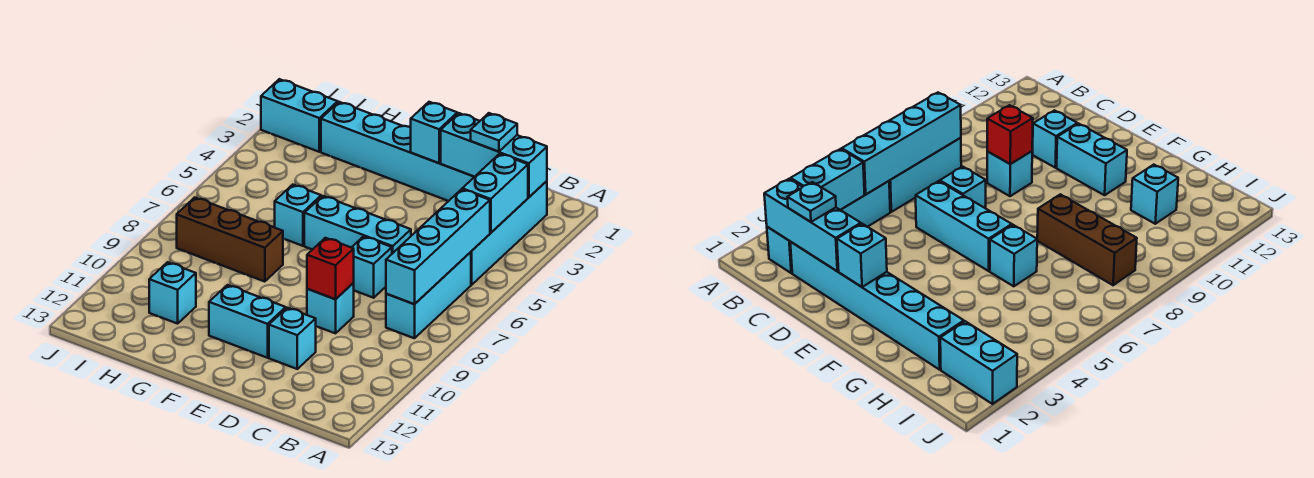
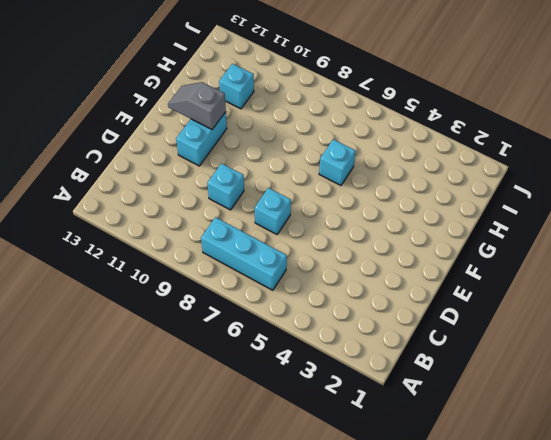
grey 1x2 slope [168,82,226,129] -> none
none -> cyan 1x4 brick [471,181,547,285]
none -> cyan 1x6 brick [321,102,474,201]
none -> cyan 1x3 brick [304,196,411,254]

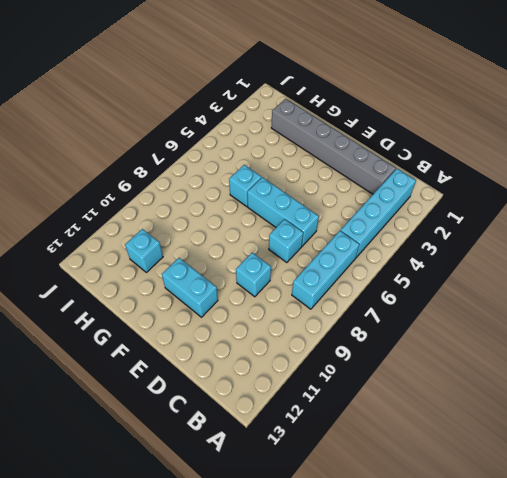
grey 1x6 brick [271,99,396,194] -> cyan 1x6 brick [321,102,474,201]
none -> cyan 1x1 brick [269,308,316,369]
none -> brown 1x3 brick [177,197,283,282]
none -> cyan 1x2 brick [261,79,338,152]

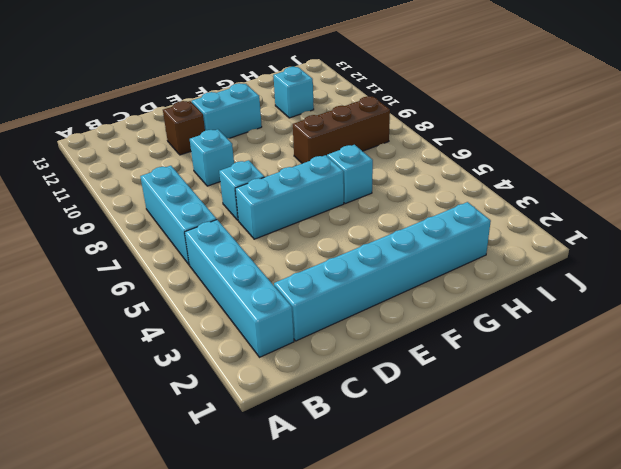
brown 1x1 brick [163,101,205,155] -> cyan 1x1 brick [269,308,316,369]
none -> cyan 1x2 brick [261,79,338,152]
none -> cyan 1x3 brick [441,113,547,197]
none -> cyan 1x2 brick [462,154,528,233]

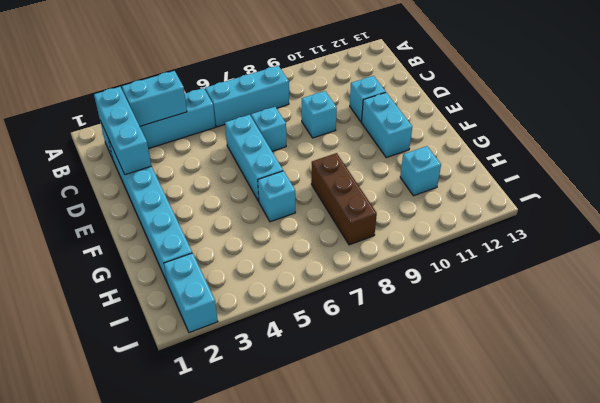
none -> cyan 1x4 brick [386,189,490,304]
none -> red 1x1 brick [307,238,354,299]
none -> cyan 1x1 brick [411,102,457,163]

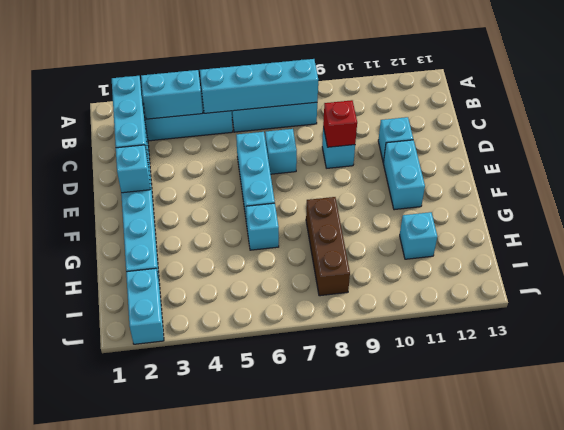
none -> cyan 1x1 plate [471,113,517,152]

